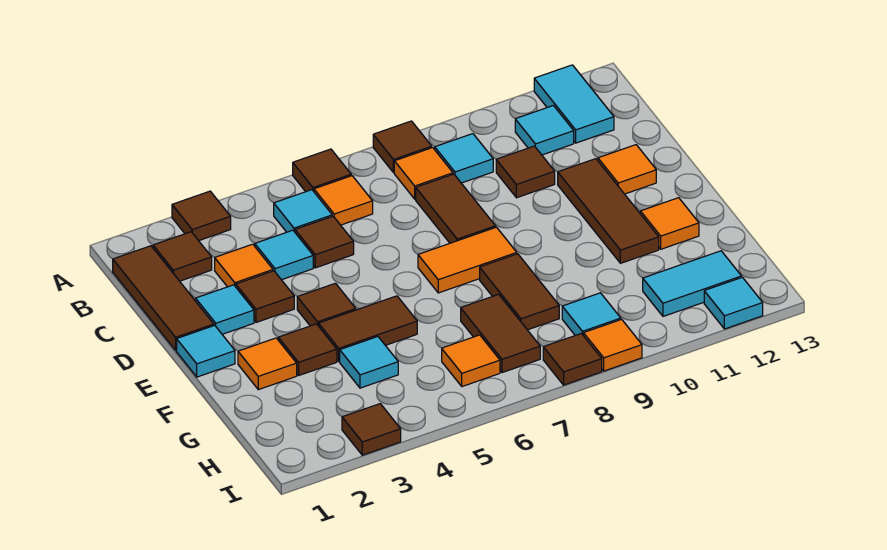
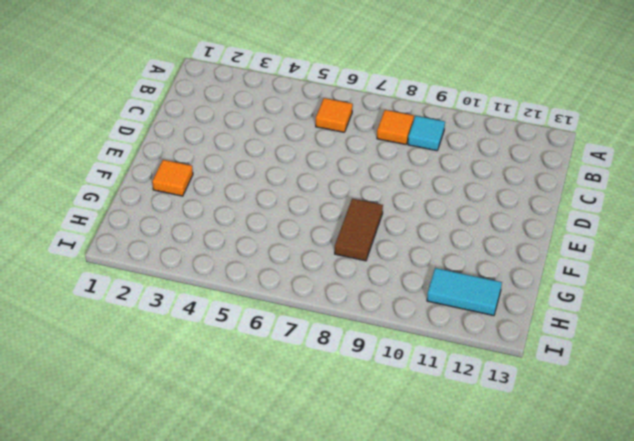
none -> brown 1x1 tile [172,191,231,241]
none -> brown 1x1 tile [293,149,351,192]
none -> brown 1x1 tile [373,121,432,173]
none -> cyan 1x2 tile [534,65,614,143]

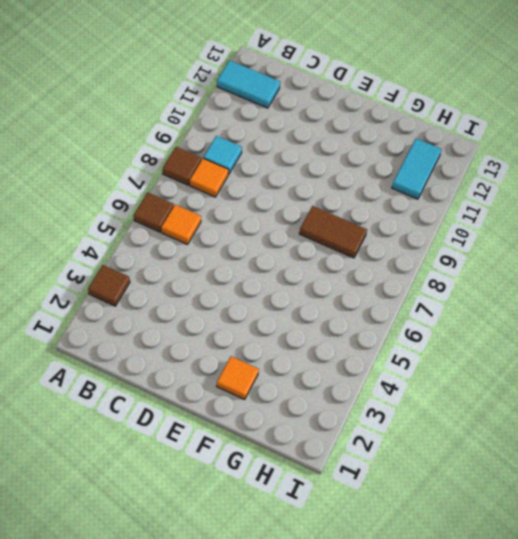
none -> brown 1x3 tile [113,246,214,350]
none -> brown 1x1 tile [153,232,212,281]
none -> cyan 1x1 tile [274,190,332,232]
none -> cyan 1x1 tile [515,106,574,155]

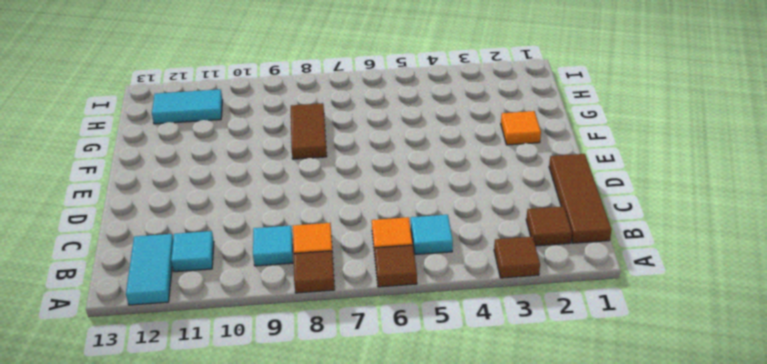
none -> orange 1x1 tile [215,244,273,287]
none -> cyan 1x1 tile [255,230,313,280]
none -> brown 1x1 tile [295,216,354,268]
none -> brown 1x2 tile [416,174,496,243]

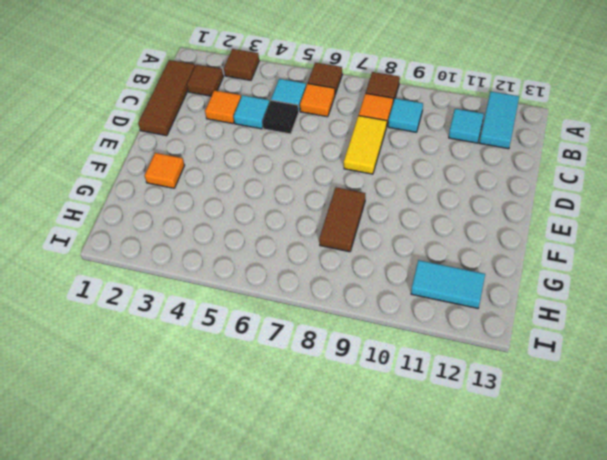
black 1x1 tile [262,100,299,134] -> brown 1x1 tile [295,216,354,268]
yellow 1x2 tile [344,116,387,174] -> brown 1x2 tile [416,174,496,243]
none -> brown 1x1 tile [496,146,555,198]
none -> cyan 1x1 tile [196,285,254,334]
none -> brown 1x1 tile [236,271,294,322]
none -> brown 1x3 tile [558,159,659,263]

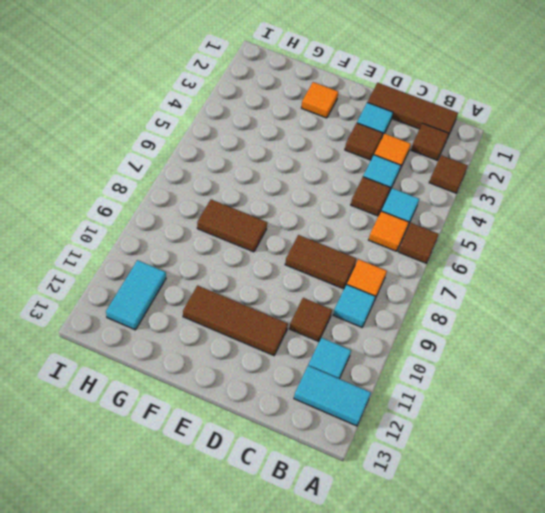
none -> brown 1x1 tile [373,121,432,173]
none -> orange 1x1 tile [598,145,656,194]
none -> cyan 1x1 tile [177,325,235,377]
none -> brown 1x1 tile [297,283,356,326]

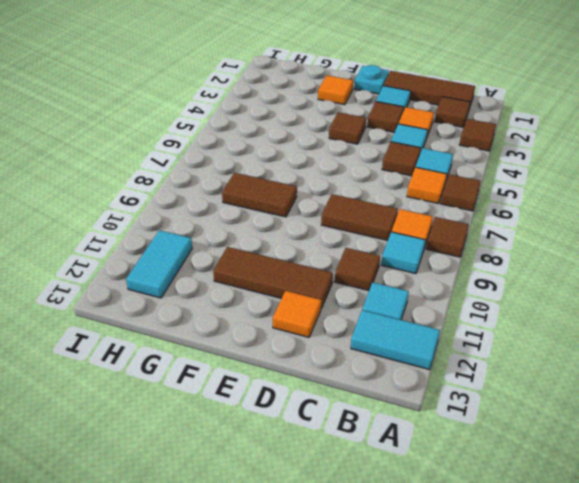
cyan 1x1 plate [354,65,389,94] -> cyan 1x1 tile [177,325,235,377]
none -> orange 1x2 tile [418,227,517,293]
none -> brown 1x1 tile [278,324,337,375]
none -> brown 1x2 tile [319,296,417,361]
none -> orange 1x1 tile [640,198,699,249]

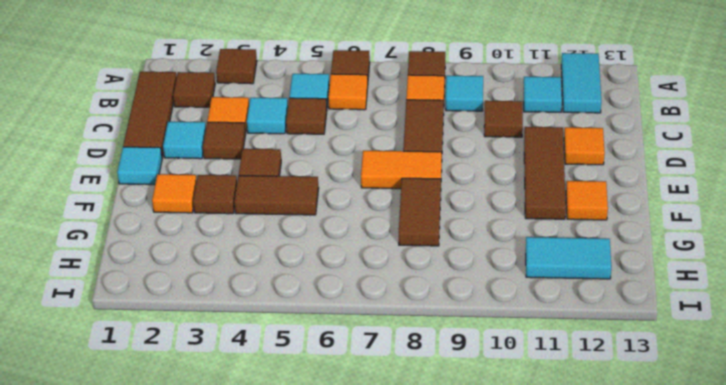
none -> cyan 1x1 tile [340,337,398,388]
none -> brown 1x2 tile [461,294,540,373]
none -> orange 1x1 tile [442,335,500,387]
none -> cyan 1x1 tile [562,293,621,336]

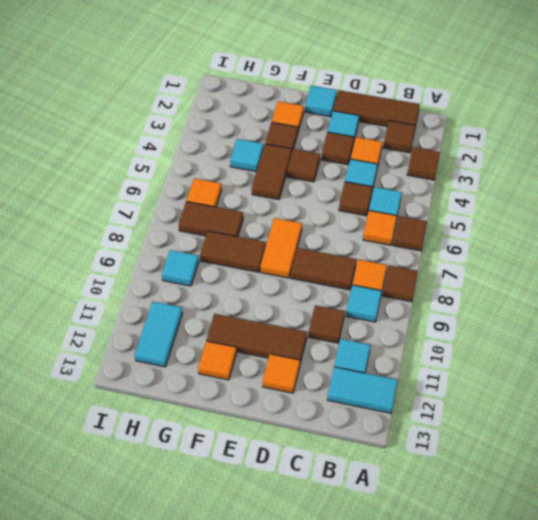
none -> brown 1x1 tile [342,404,401,455]
none -> brown 1x1 tile [543,334,602,385]
none -> orange 1x1 tile [584,319,642,371]
none -> cyan 1x1 tile [704,277,763,329]

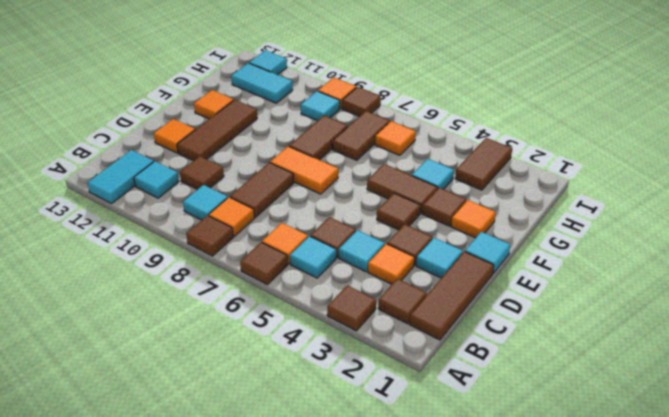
brown 1x2 tile [455,138,512,190] -> brown 1x1 tile [342,404,401,455]

